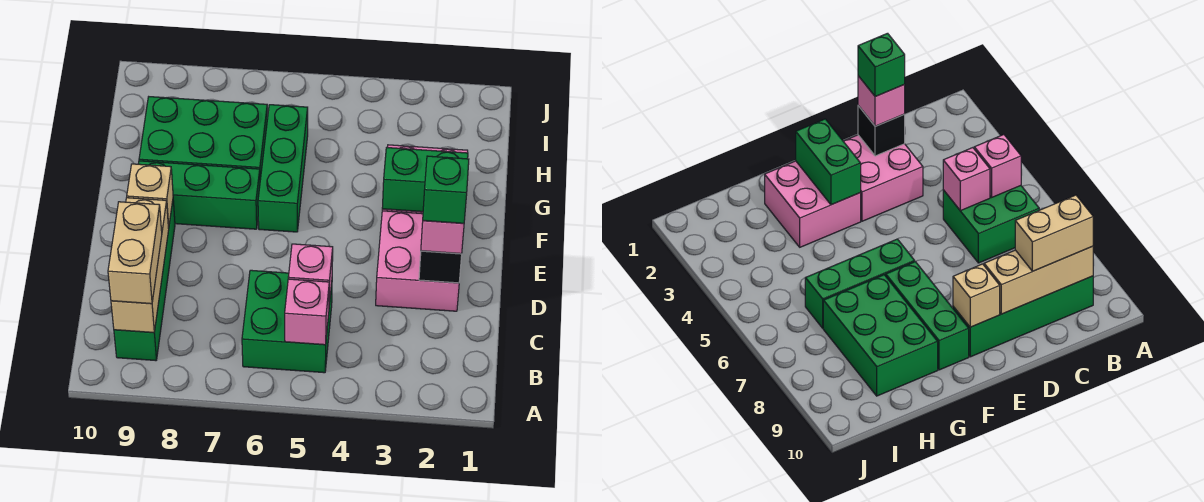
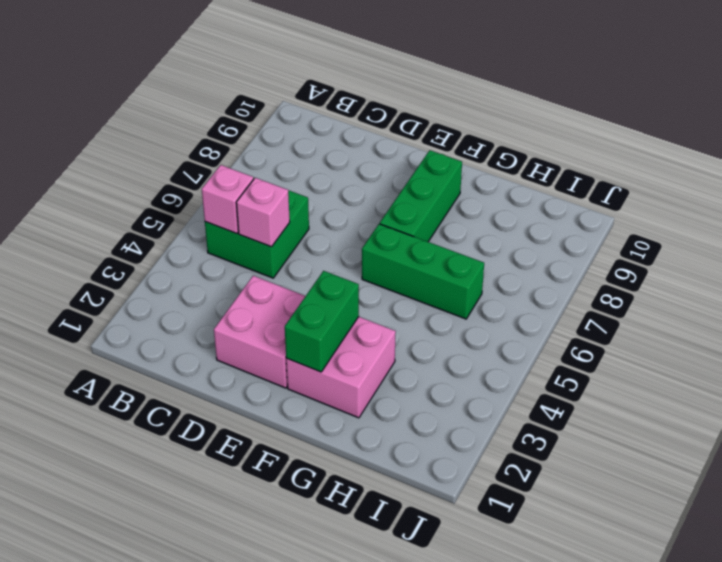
none -> green 1x4 brick [114,201,175,361]
none -> green 2x3 brick [139,97,267,180]
none -> tan 1x3 brick [111,198,169,333]

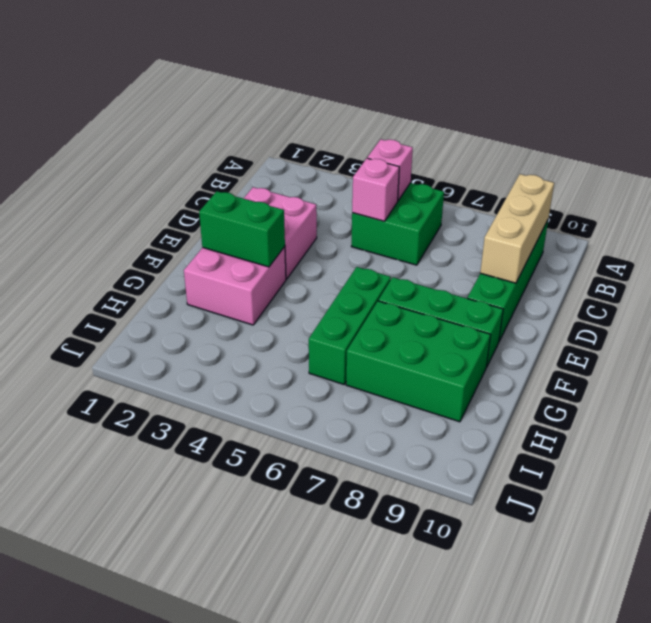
none -> black 1x1 brick [419,251,462,283]
none -> tan 1x1 brick [127,164,173,228]
none -> tan 1x2 brick [108,202,162,304]

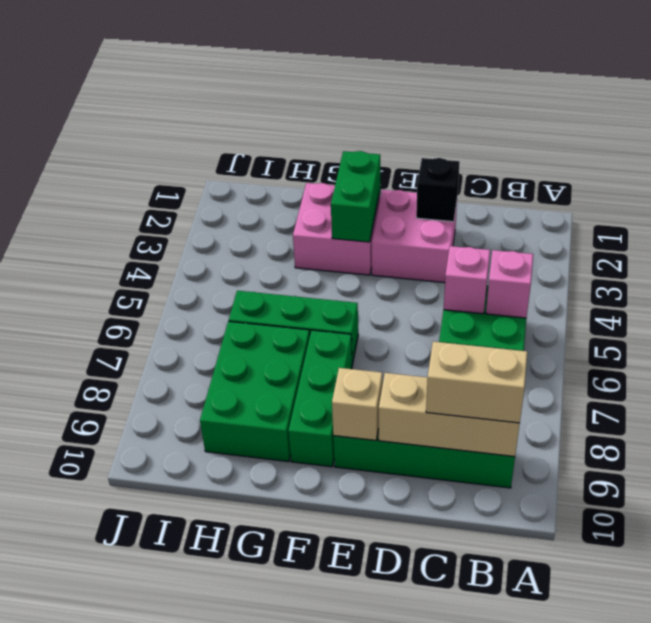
none -> pink 1x1 brick [421,221,464,254]
none -> green 1x1 brick [423,156,469,223]

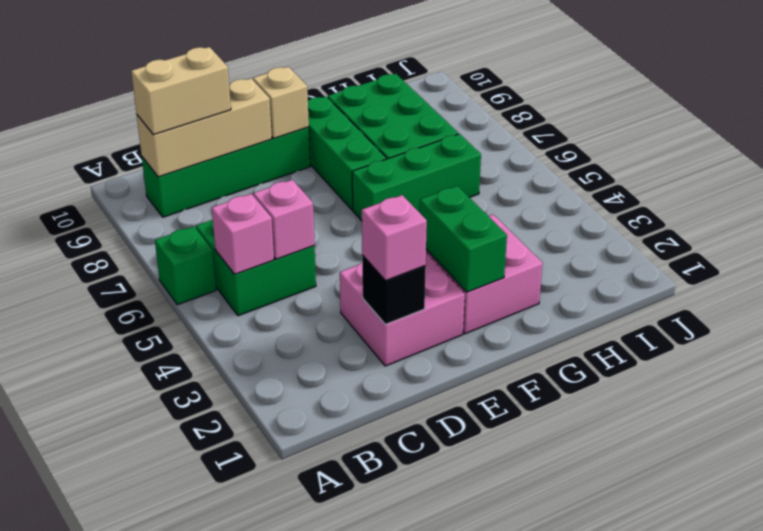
green 1x1 brick [155,226,216,305] -> green 1x1 brick moved to [423,156,469,223]

